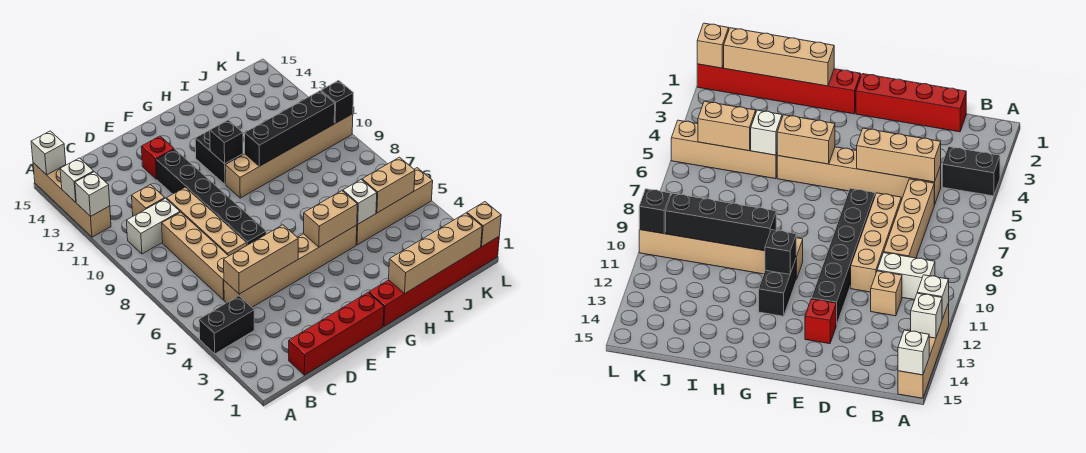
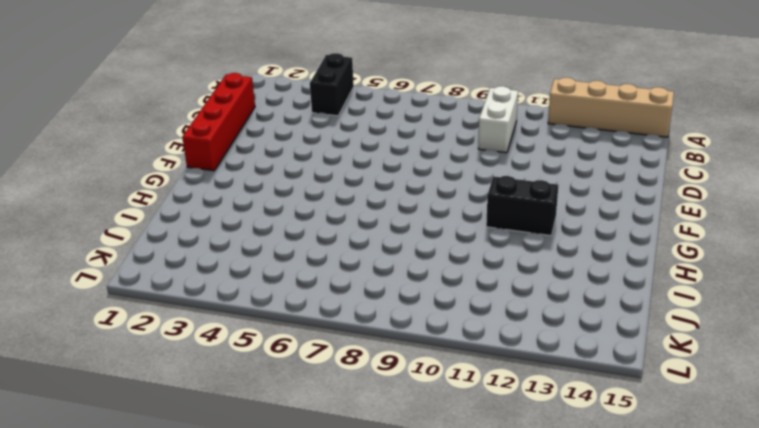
none -> tan 1x6 brick [224,225,357,307]
none -> tan 1x4 brick [162,212,228,300]
none -> tan 1x1 brick [132,184,165,216]

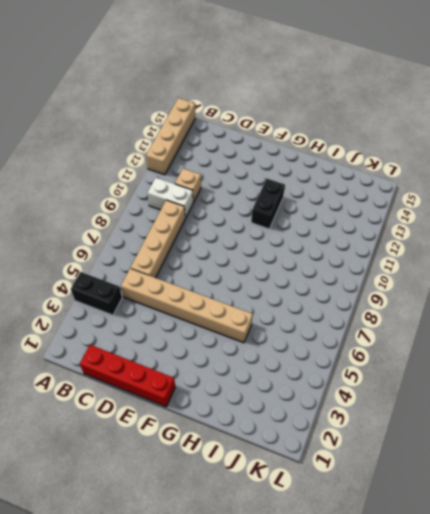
none -> tan 1x4 brick [167,187,247,256]
none -> black 1x6 brick [156,149,266,245]
none -> red 1x1 brick [142,136,174,179]

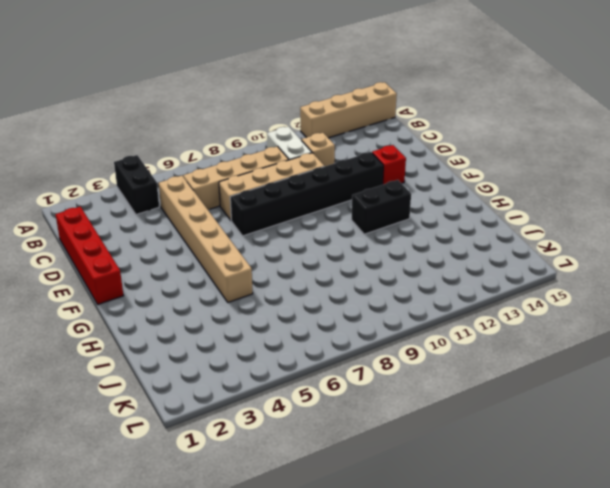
none -> red 1x6 brick [369,237,499,326]
none -> tan 1x6 brick [225,114,353,198]
none -> tan 1x4 brick [356,168,433,245]

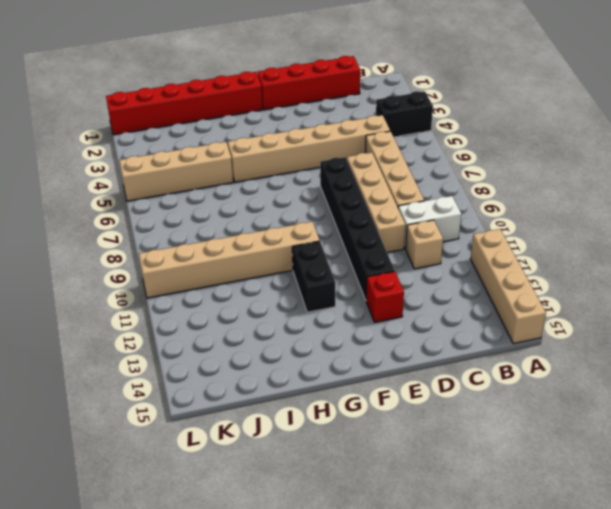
none -> white 1x1 brick [75,172,110,216]
none -> white 1x1 brick [60,158,94,202]
none -> white 1x1 brick [31,131,66,175]

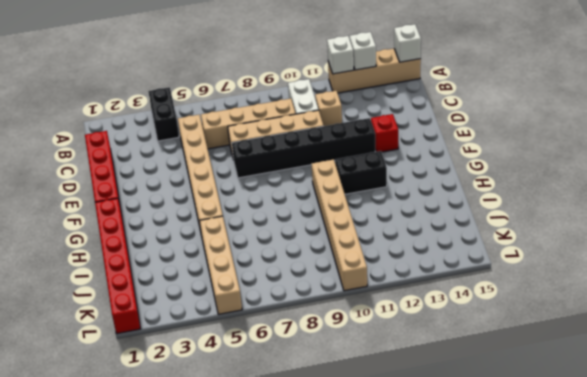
none -> tan 1x3 brick [224,225,298,294]
none -> tan 1x2 brick [304,191,357,247]
none -> black 1x1 brick [210,120,243,164]

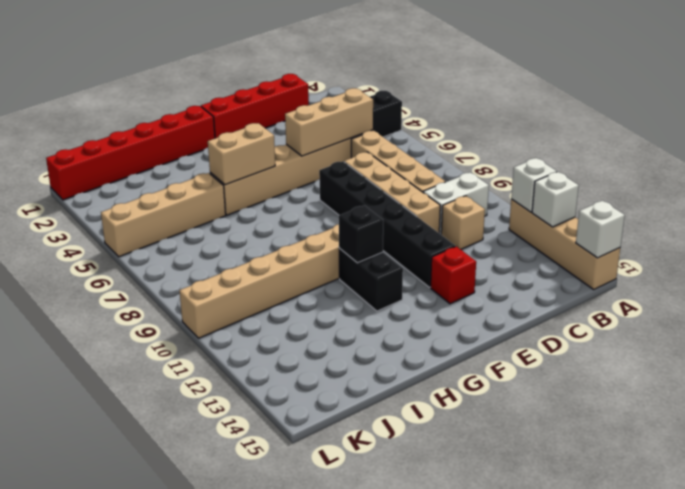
none -> tan 1x4 brick [389,213,482,294]
none -> black 1x4 brick [245,91,335,166]
none -> white 1x1 brick [343,179,377,224]

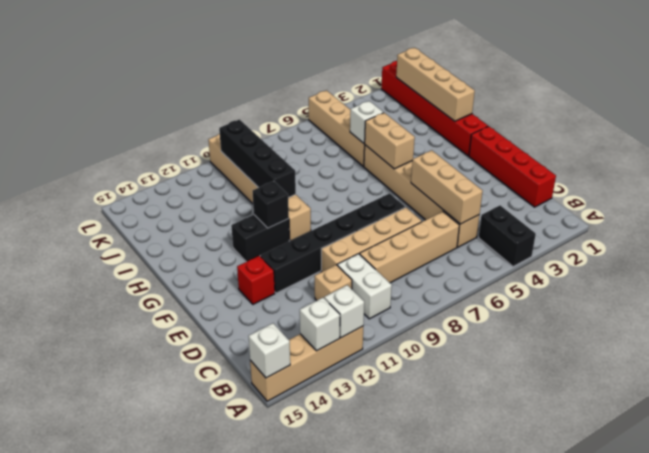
none -> tan 1x2 brick [362,157,415,213]
none -> tan 1x1 brick [467,202,501,247]
none -> black 1x1 brick [321,80,354,123]

